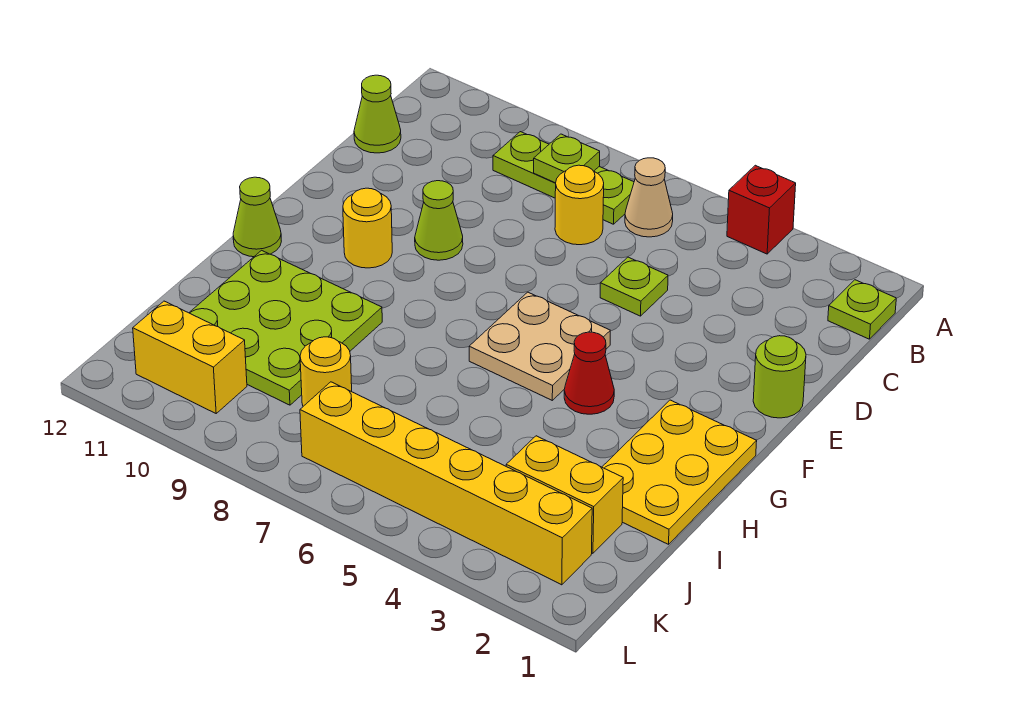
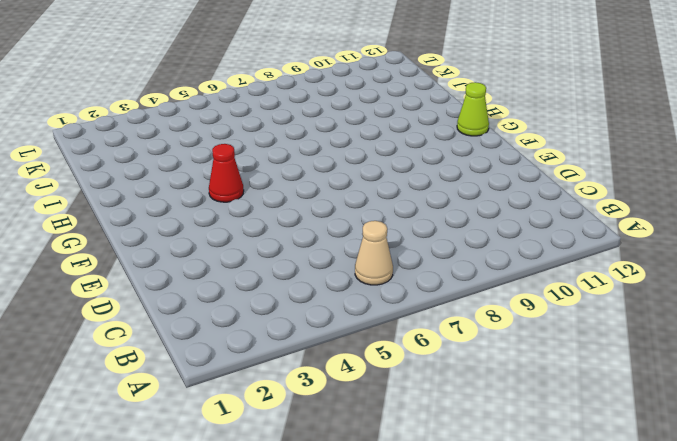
none -> red 1x1 brick [727,165,796,254]
none -> lime 1x1 plate [828,280,896,339]
none -> lime 1x3 plate [493,132,634,224]

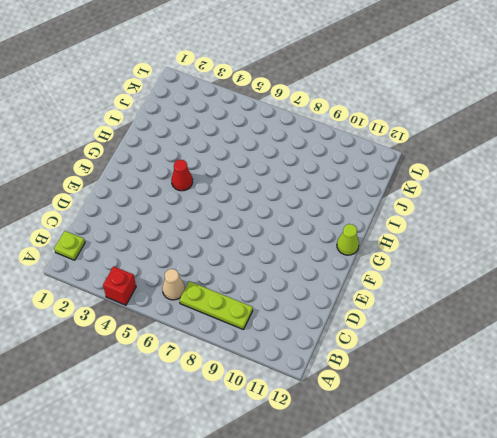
none -> yellow 1x1 round brick [555,165,604,245]
none -> lime 1x1 cone [354,75,401,153]
none -> lime 1x1 plate [600,257,668,316]

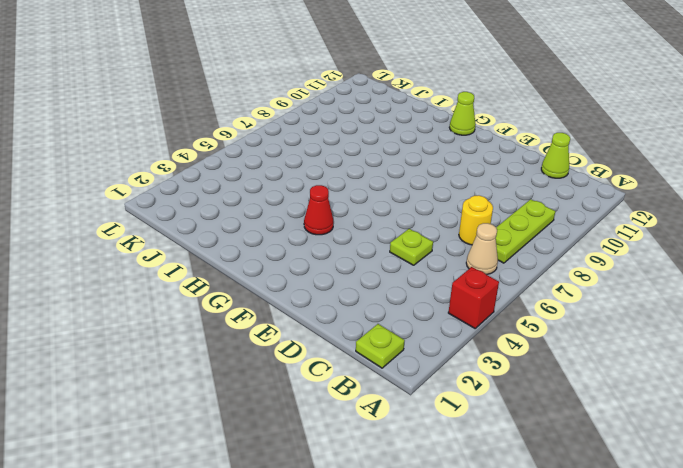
none -> lime 1x1 round brick [753,336,806,418]
none -> lime 1x1 cone [415,181,463,260]
none -> tan 2x2 plate [469,292,610,400]

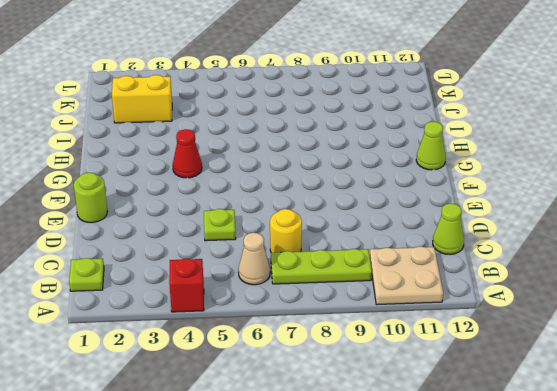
tan 2x2 plate [370,246,443,305] -> tan 2x2 plate moved to [469,292,610,400]
none -> lime 1x1 cone [415,181,463,260]
none -> yellow 1x1 round brick [343,188,392,268]
none -> yellow 2x3 plate [602,400,757,544]

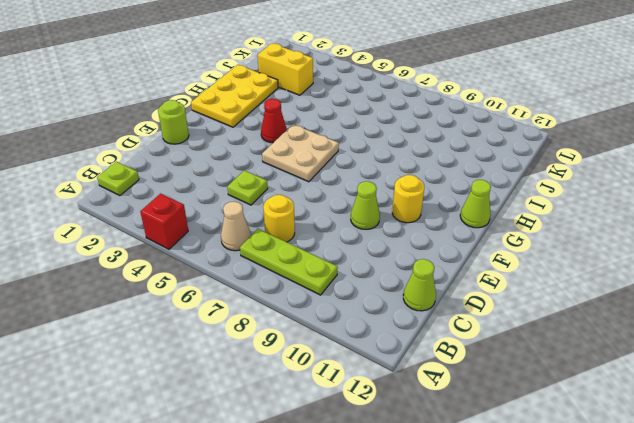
none -> lime 3x3 plate [189,250,382,405]
none -> yellow 1x1 round brick [300,337,352,406]
none -> yellow 1x6 brick [300,382,592,585]

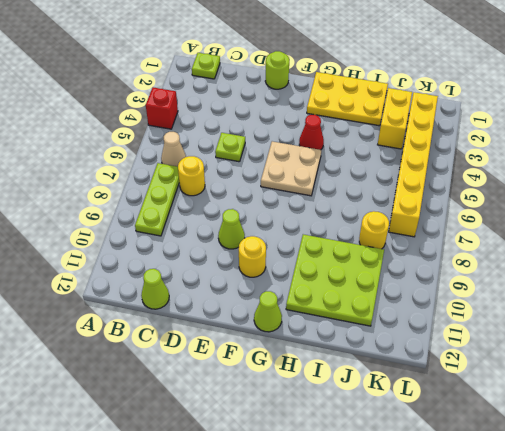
none -> yellow 1x2 brick [133,301,247,413]
none -> lime 1x1 plate [534,134,600,183]

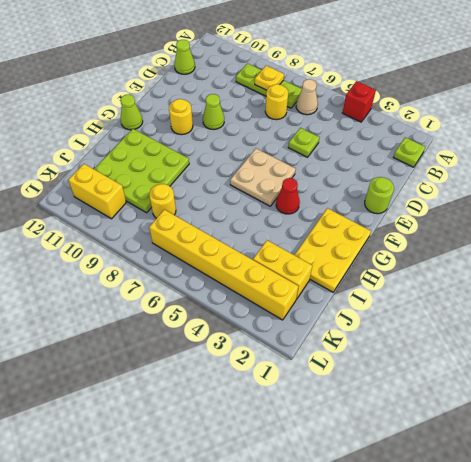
yellow 1x1 plate [255,66,284,90] -> lime 1x1 plate [534,134,600,183]

